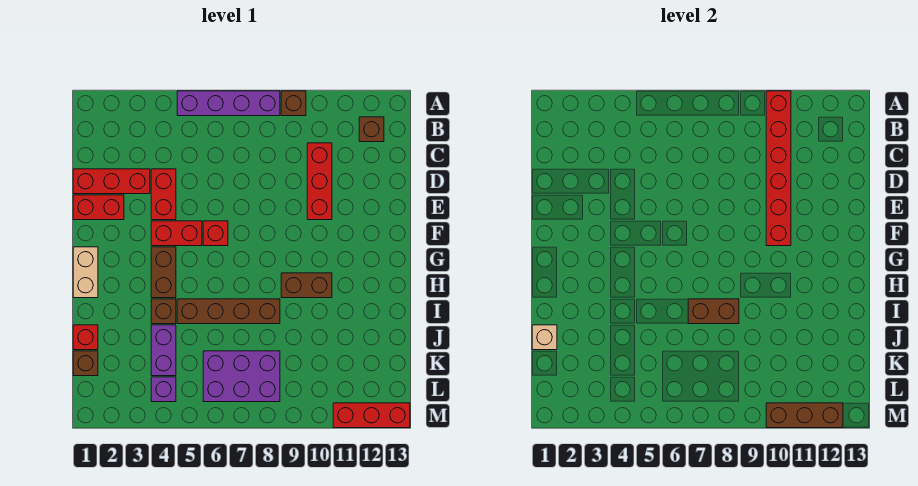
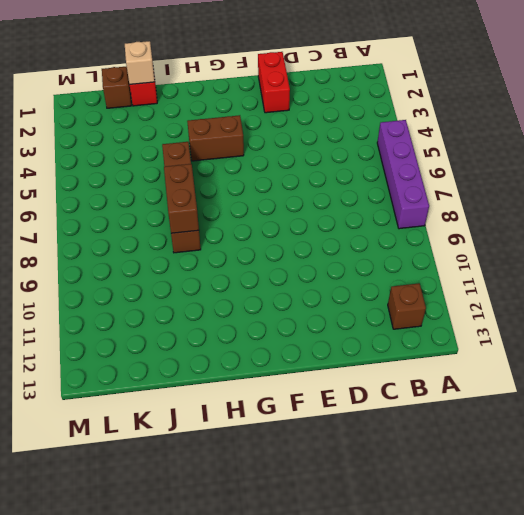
none -> brown 1x1 brick [281,91,306,116]
none -> red 1x3 brick [307,143,332,220]
none -> red 1x3 brick [73,169,150,194]

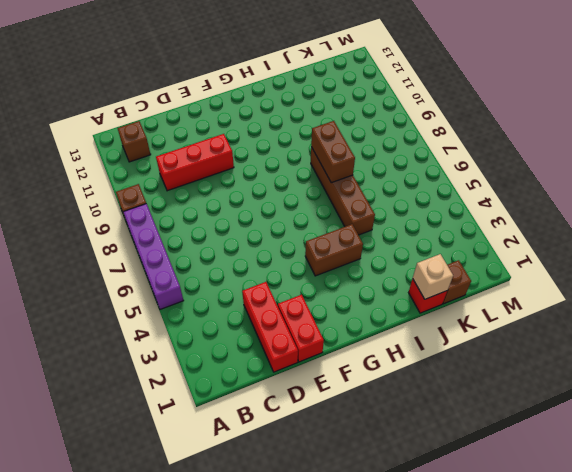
none -> red 1x2 brick [151,169,176,220]
none -> red 1x2 brick [151,221,202,246]
none -> red 1x1 brick [203,221,228,246]

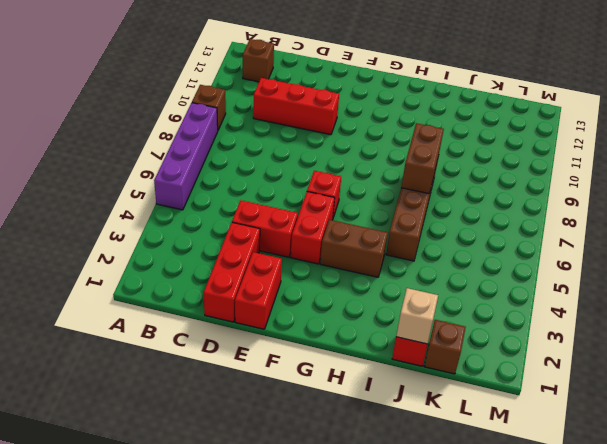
none -> tan 1x2 brick [73,247,98,298]
none -> brown 1x2 brick [281,273,332,298]
none -> brown 1x1 brick [151,299,176,324]

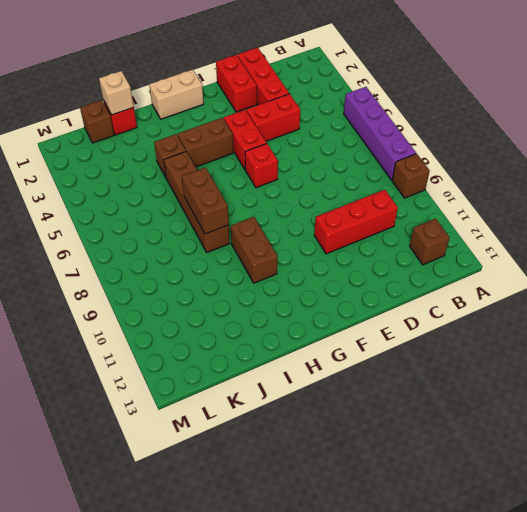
none -> purple 1x2 brick [151,325,176,376]
none -> purple 2x3 brick [203,351,280,402]
none -> purple 1x1 brick [151,377,176,402]

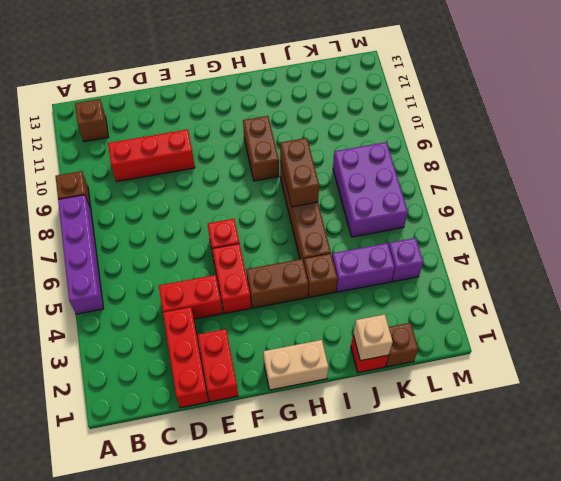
none -> red 1x3 brick [333,403,410,428]
none -> red 1x6 brick [766,91,791,246]
none -> brown 1x3 brick [766,403,843,428]

